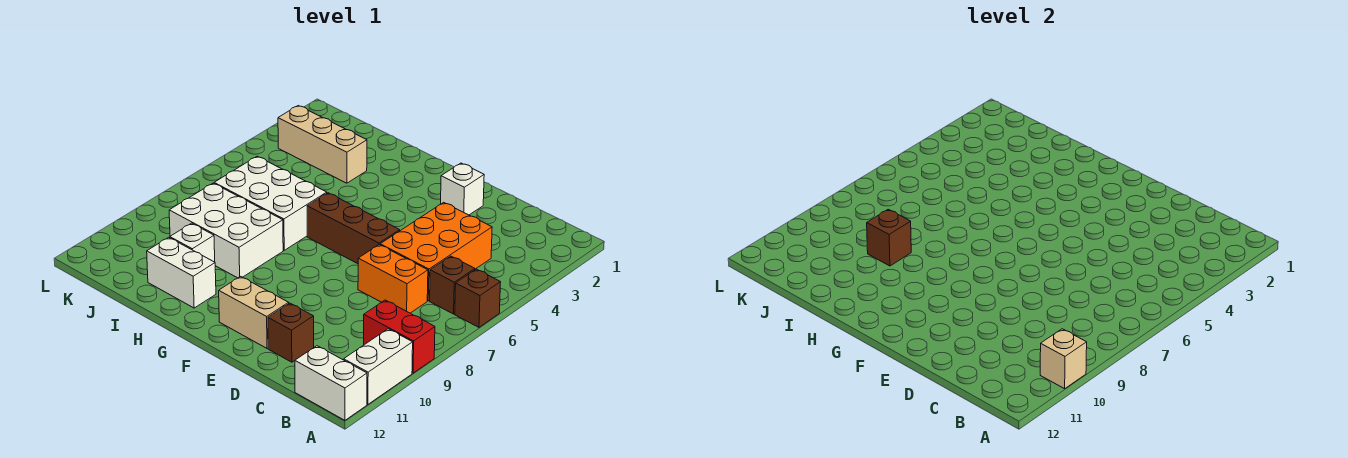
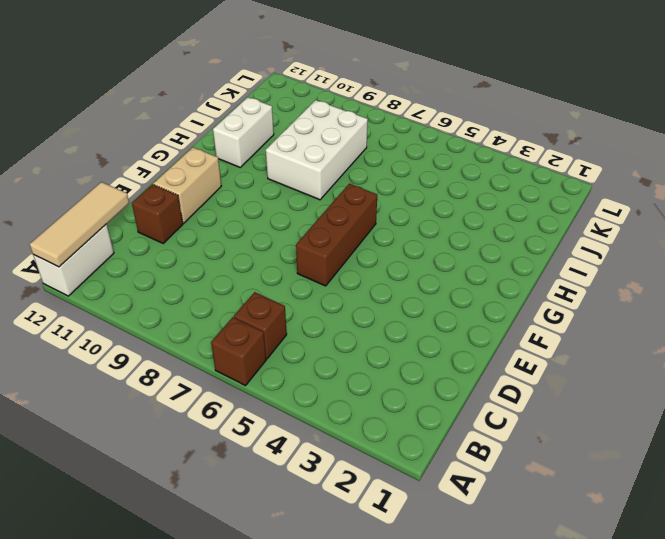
tan 1x3 tile [30,182,129,267] -> none
none -> red 1x2 brick [364,300,435,373]
none -> white 1x2 brick [344,329,413,404]
none -> orange 2x3 brick [380,202,492,301]

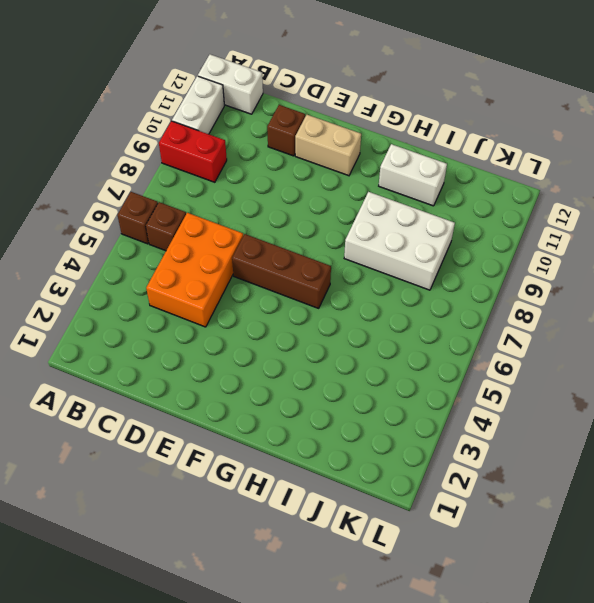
none -> orange 1x2 brick [358,245,428,313]
none -> white 1x1 brick [441,163,484,215]
none -> white 2x3 brick [214,156,327,250]

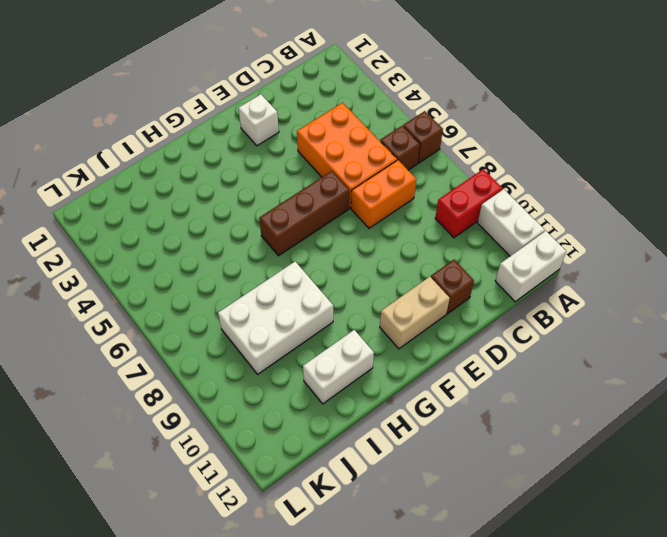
none -> white 2x3 brick [214,156,327,250]
none -> tan 1x3 brick [278,106,367,183]
none -> white 1x1 brick [170,223,215,262]

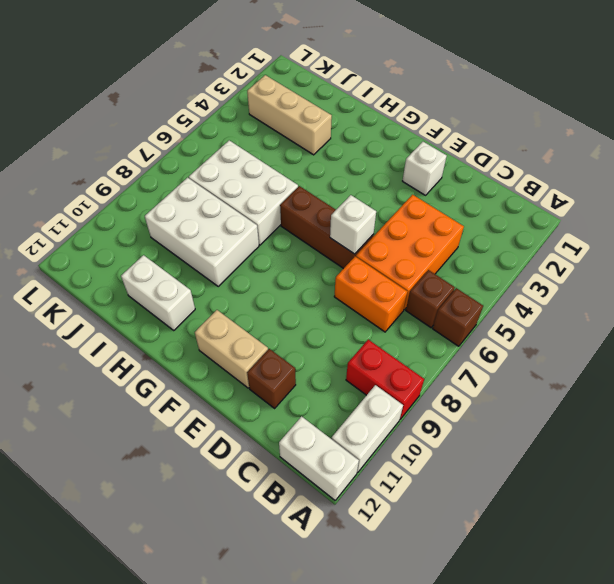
white 1x1 brick [330,195,376,254] -> white 1x1 brick moved to [170,223,215,262]
none -> tan 1x1 brick [1040,329,1087,389]
none -> brown 1x1 brick [867,209,911,266]

